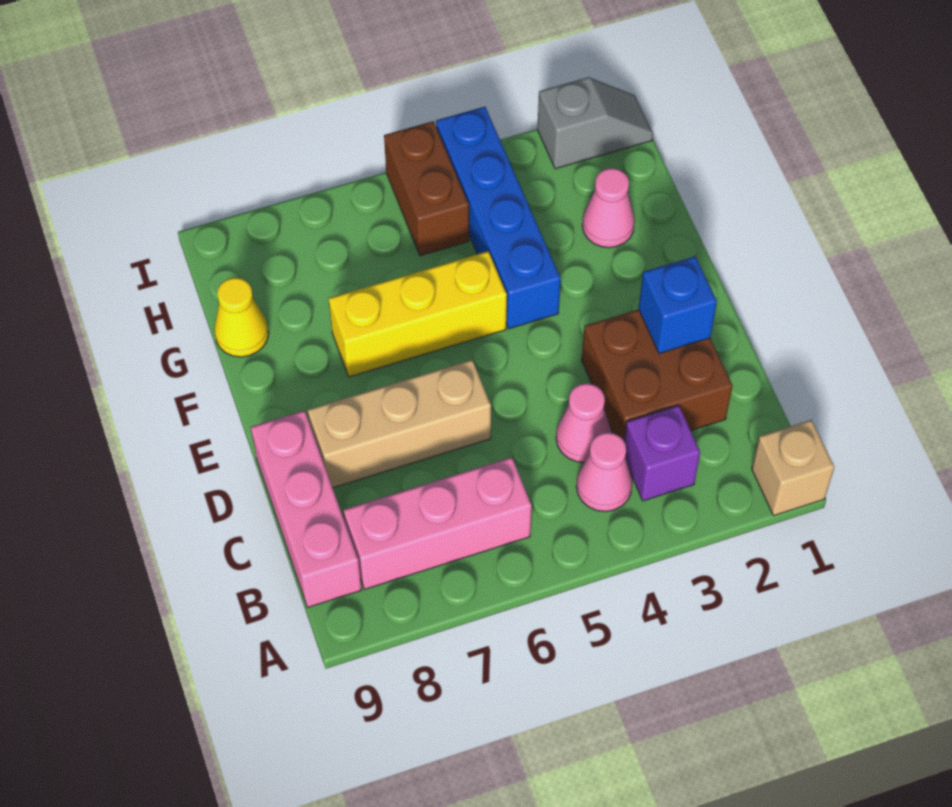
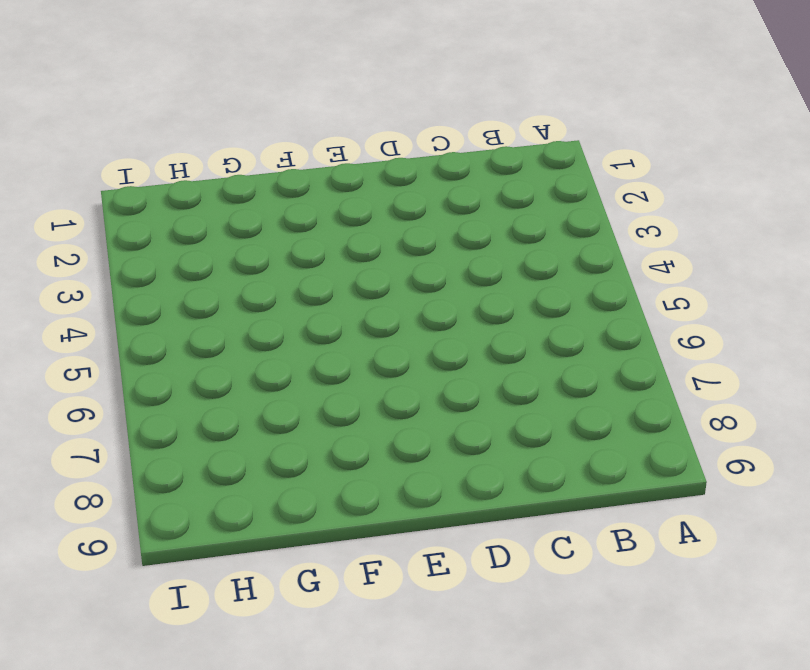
none -> tan 1x1 brick [752,420,834,515]
none -> purple 1x1 brick [624,405,700,501]
none -> pink 1x1 cone [576,432,632,512]

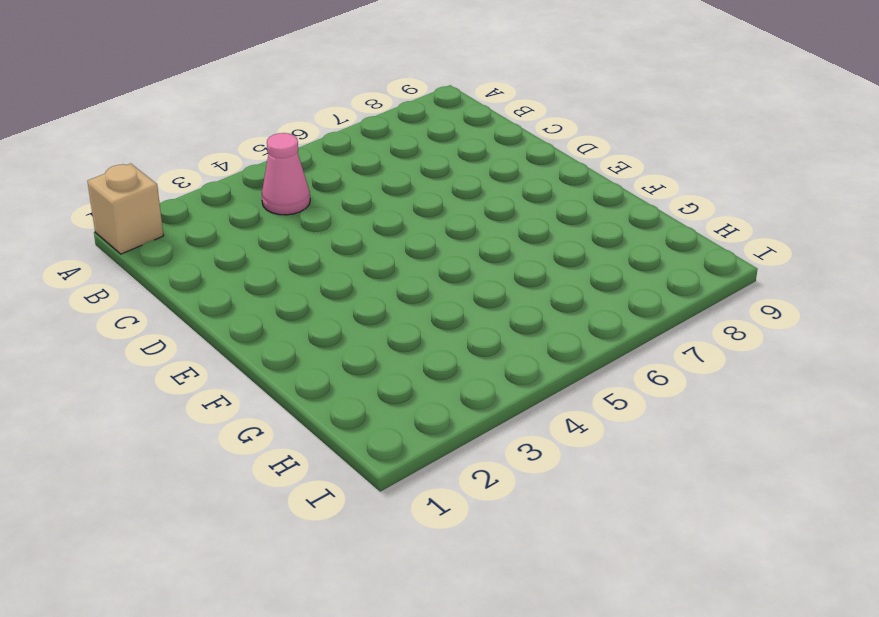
none -> purple 1x1 brick [624,405,700,501]
none -> pink 1x3 brick [344,457,532,589]
none -> pink 1x3 brick [251,411,362,608]

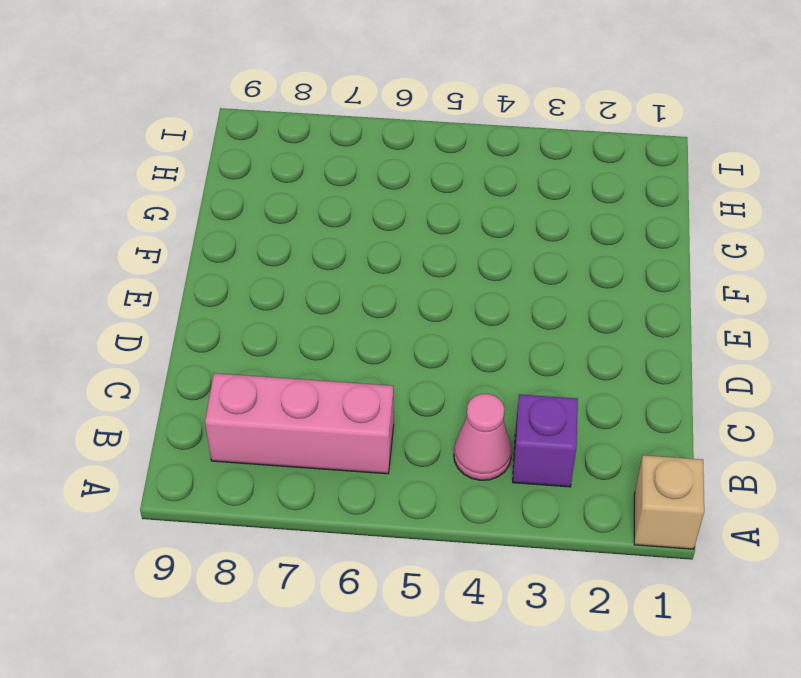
none -> pink 1x3 brick [251,411,362,608]
none -> brown 2x2 brick [582,309,733,440]
none -> pink 1x1 cone [556,383,611,462]

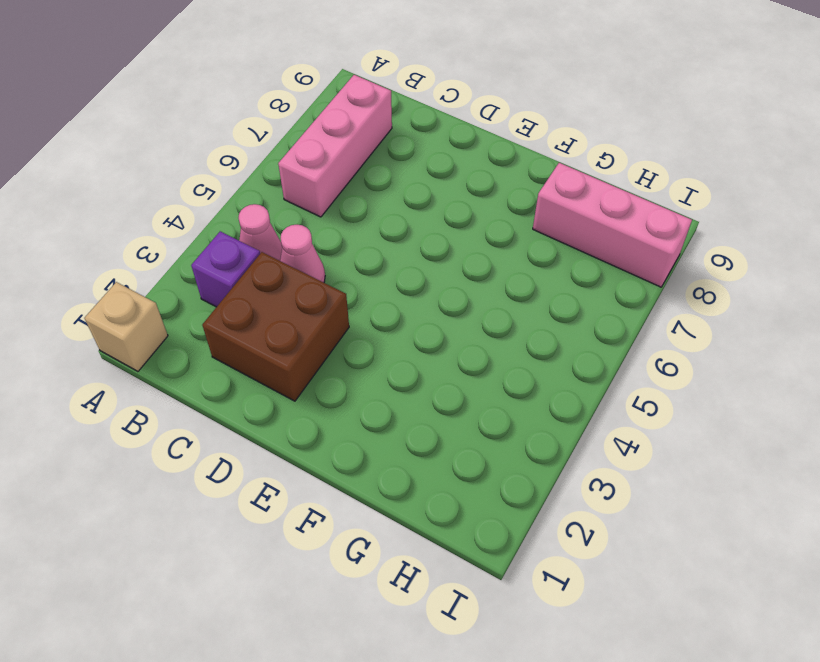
pink 1x3 brick [533,163,692,287] -> pink 1x3 brick moved to [251,411,362,608]
none -> tan 1x3 brick [308,360,491,488]
none -> blue 1x4 brick [436,107,561,329]
none -> yellow 1x3 brick [328,251,507,377]

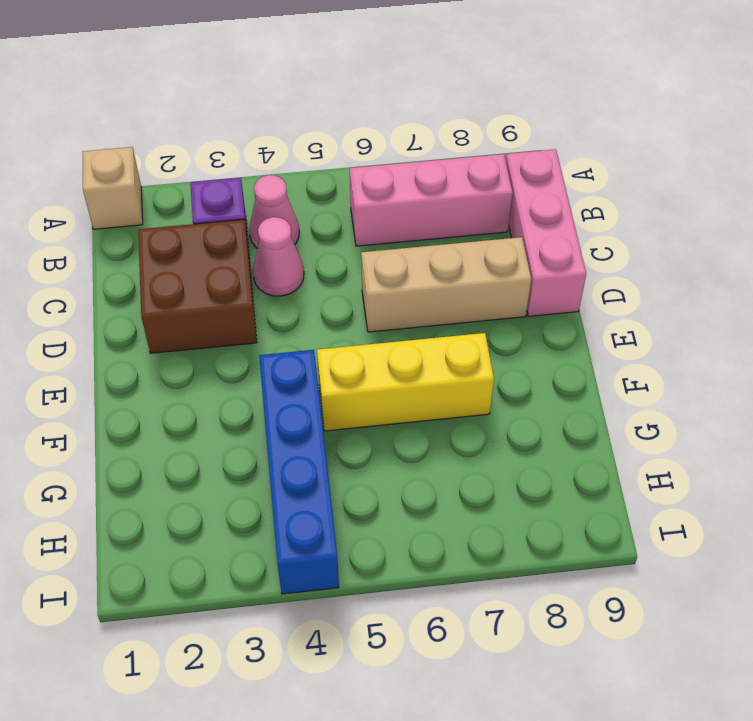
none -> pink 1x1 cone [582,168,635,248]
none -> yellow 1x1 cone [214,278,269,357]
none -> brown 1x2 brick [384,121,469,256]

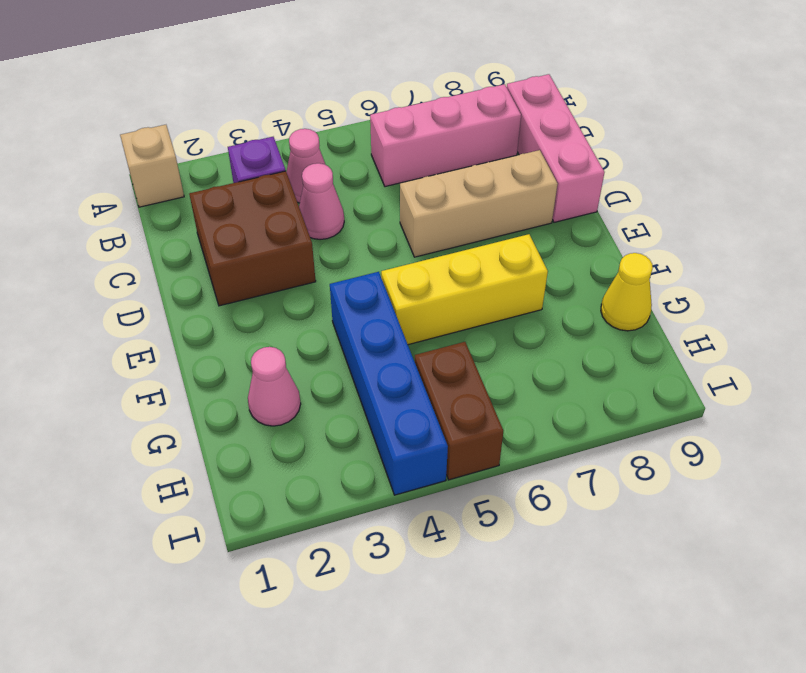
none -> grey 1x2 slope [537,77,653,169]
none -> blue 1x1 brick [639,256,717,353]

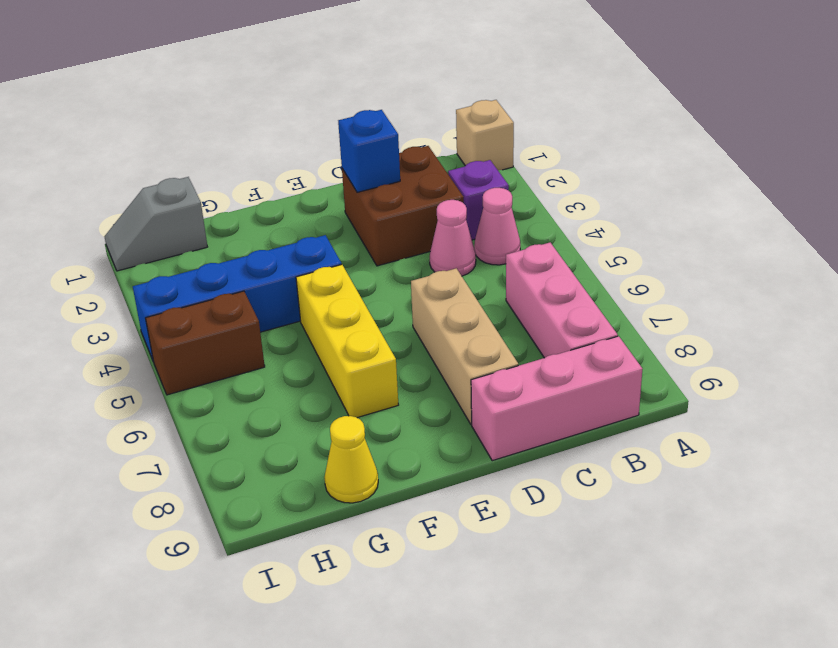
grey 1x2 slope [104,177,207,271] -> grey 1x2 slope turned to [537,77,653,169]
none -> pink 1x1 cone [582,168,635,248]

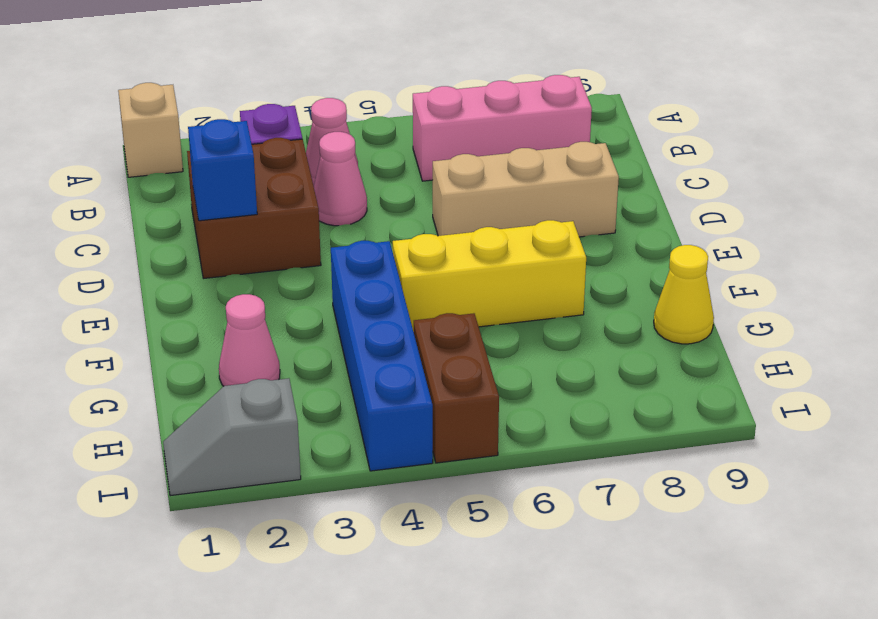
none -> pink 1x3 brick [251,411,362,608]

